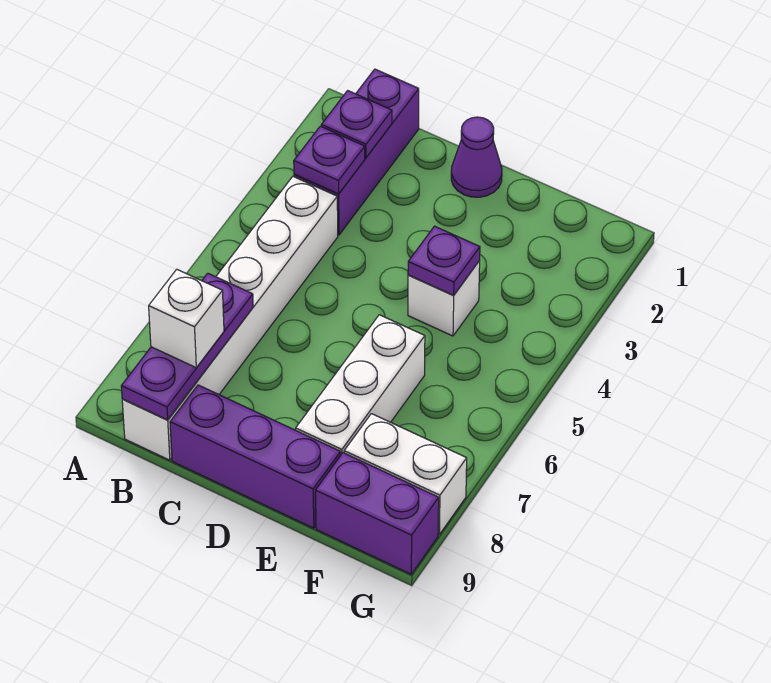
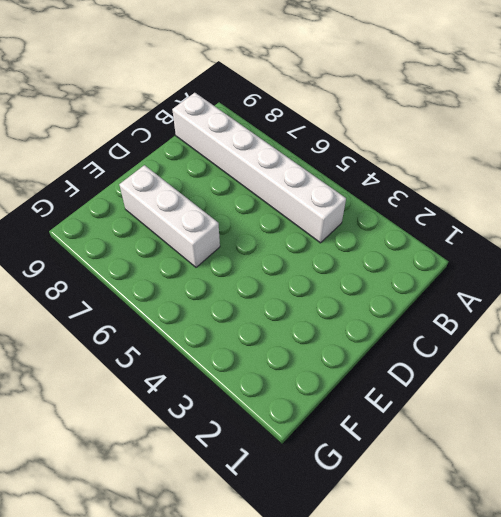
none -> purple 1x3 brick [294,69,419,235]
none -> purple 1x3 brick [170,385,341,528]
none -> purple 1x1 cone [451,117,502,197]

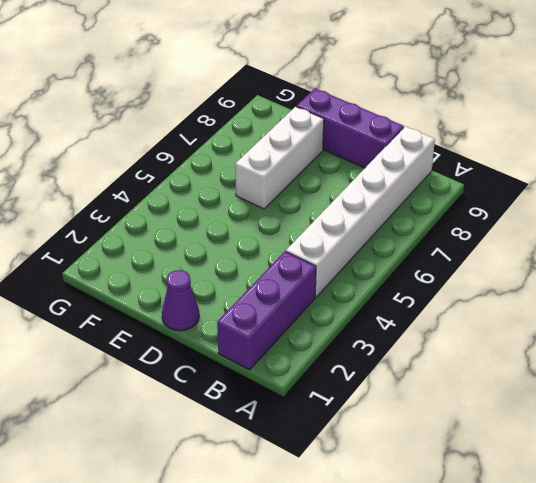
none -> white 1x1 brick [408,261,480,336]
none -> white 1x2 brick [344,414,467,534]
none -> purple 1x2 brick [316,453,439,574]

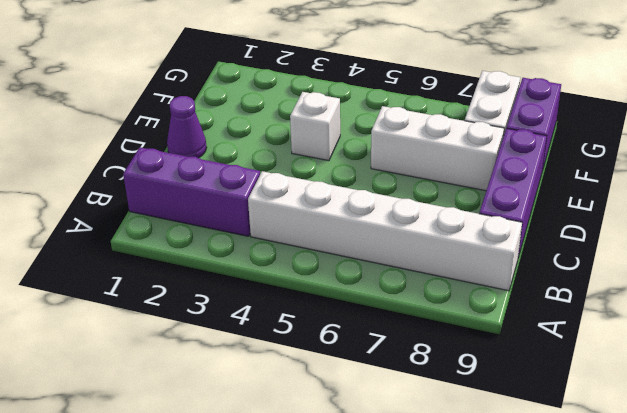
none -> purple 1x1 plate [321,91,392,158]
none -> purple 1x1 plate [294,126,365,194]
none -> purple 1x3 plate [121,273,253,420]

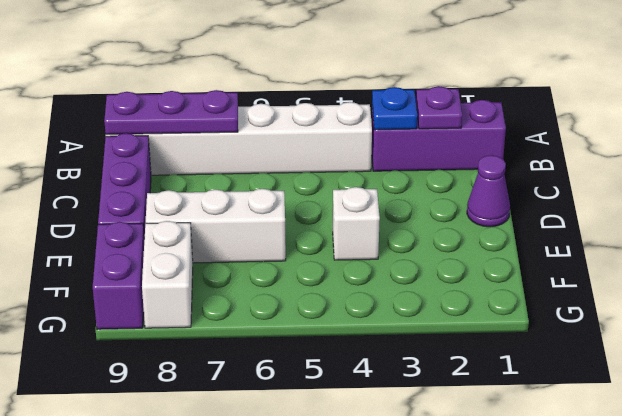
blue 1x1 plate [372,87,417,130] -> purple 1x1 plate [294,126,365,194]
none -> purple 1x1 plate [408,226,480,295]
none -> white 1x1 brick [149,269,224,368]

